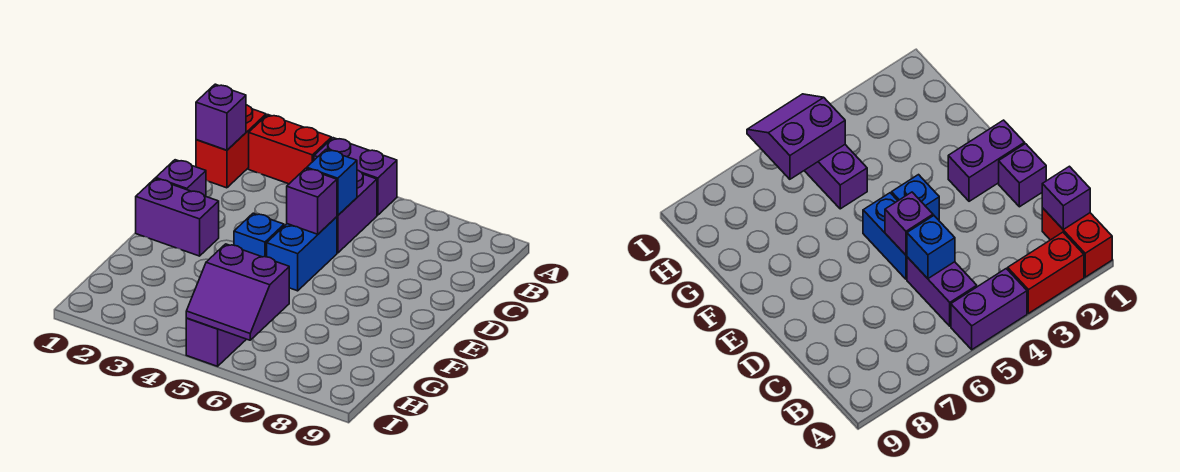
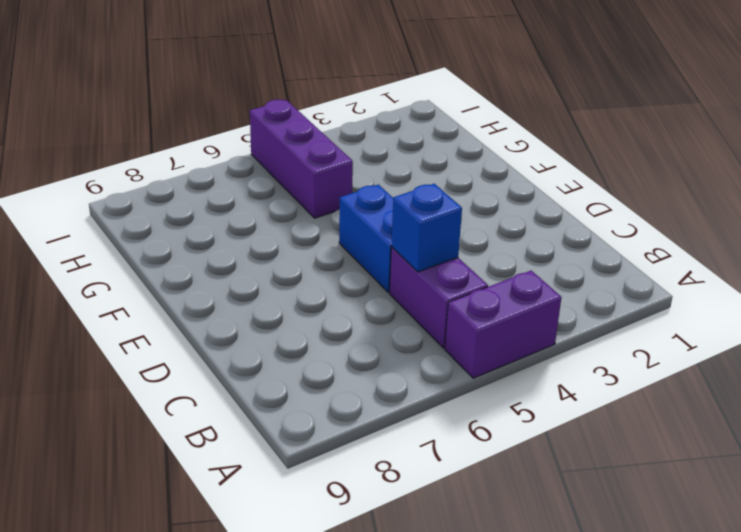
none -> red 1x2 brick [196,105,266,188]
none -> red 1x2 brick [249,115,332,184]
none -> purple 1x1 brick [156,160,206,196]

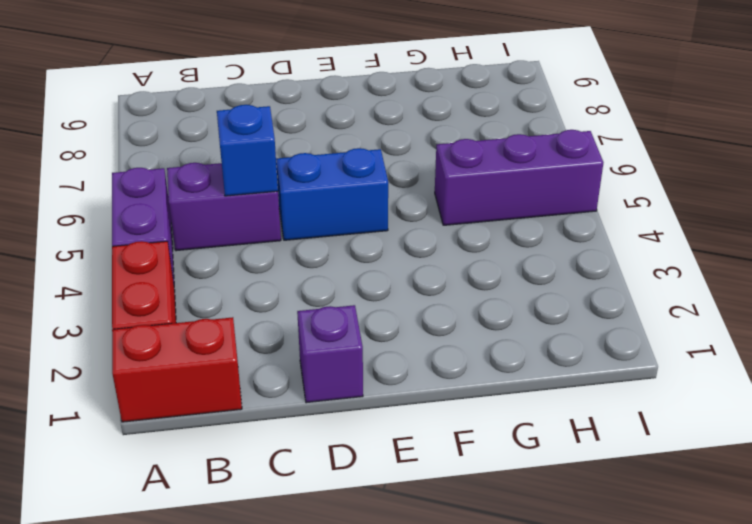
none -> purple 1x2 brick [136,179,219,256]
none -> blue 1x1 brick [234,213,284,257]
none -> purple 1x1 brick [196,84,246,150]

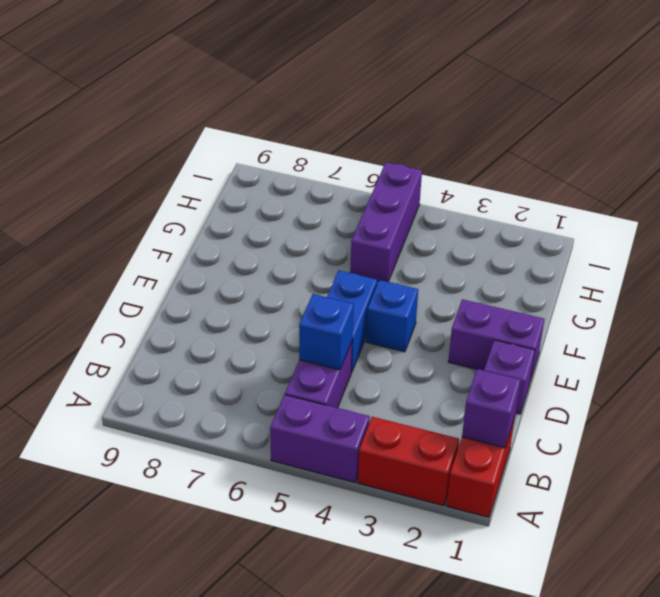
none -> purple 1x1 brick [287,168,337,234]
none -> purple 2x2 slope [186,244,289,340]

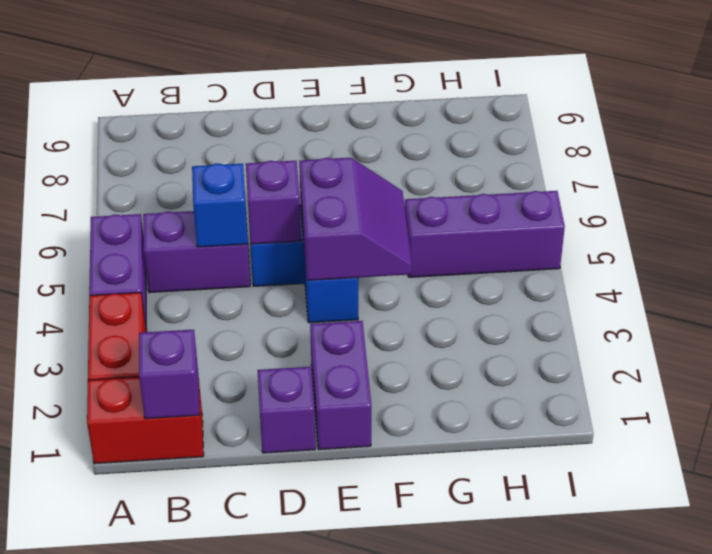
purple 2x2 slope [299,158,412,280] -> purple 2x2 slope moved to [186,244,289,340]

